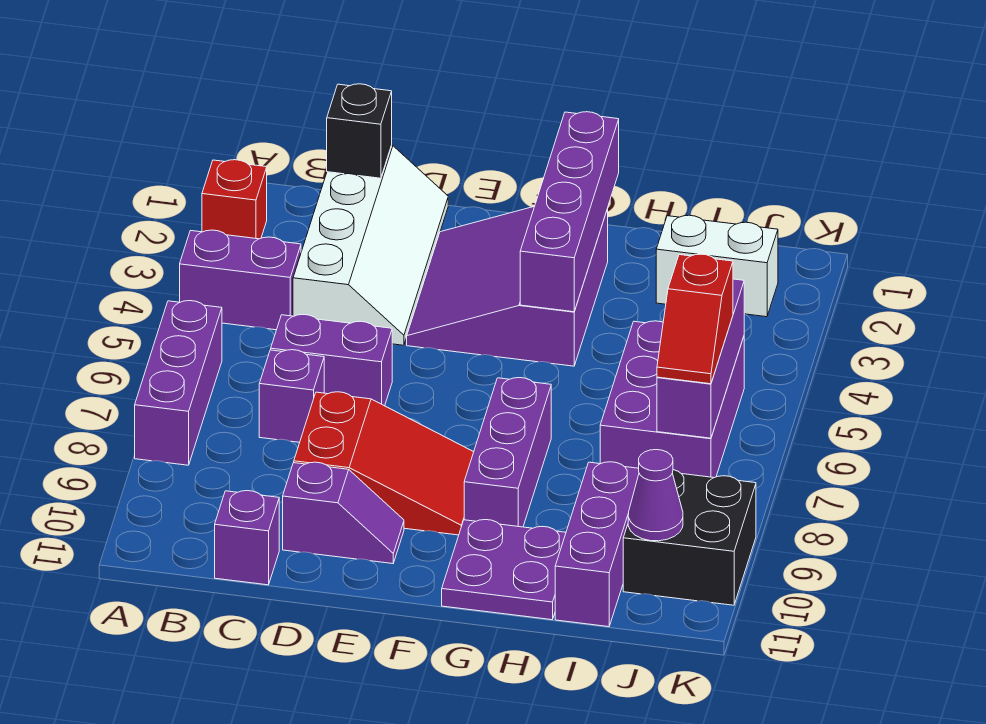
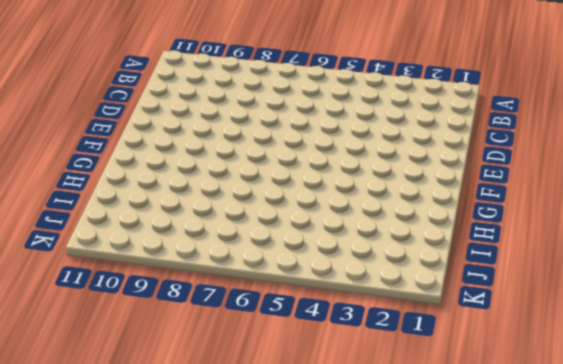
none -> red 1x1 brick [202,160,267,239]
none -> purple 1x2 brick [180,230,301,330]
none -> purple 1x3 brick [135,301,222,465]

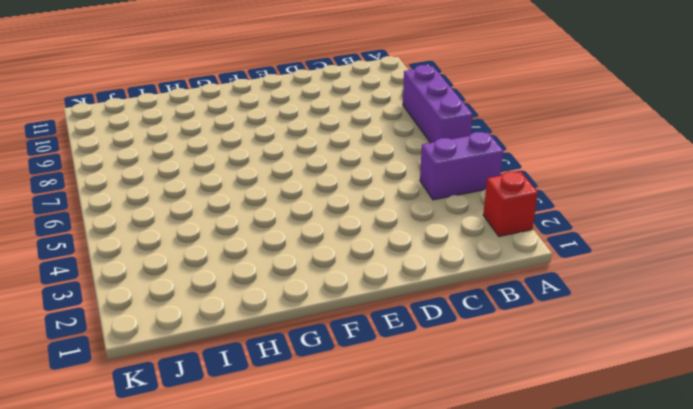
none -> white 2x4 slope [293,145,448,345]
none -> purple 1x2 brick [271,315,392,406]
none -> purple 1x1 brick [259,350,324,442]

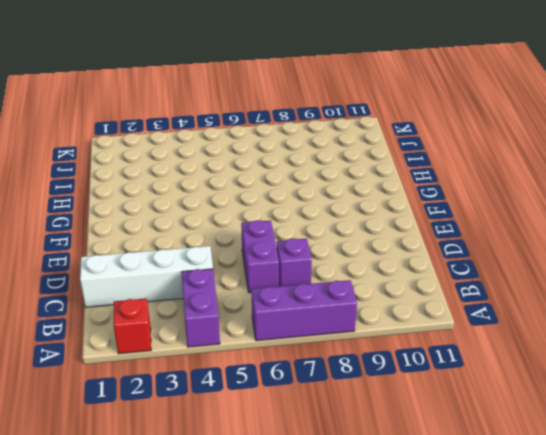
none -> purple 1x1 brick [215,491,279,585]
none -> red 2x3 slope [294,392,474,535]
none -> purple 1x2 slope [283,462,404,564]

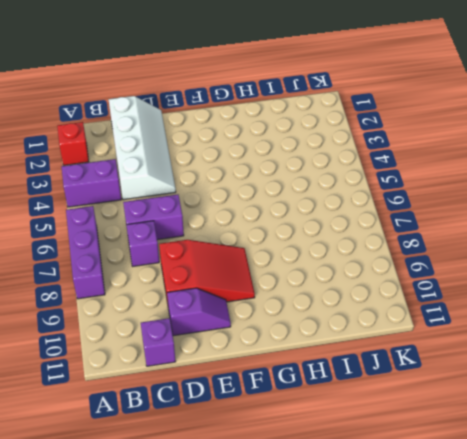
none -> purple 3x3 slope [407,207,608,366]
none -> purple 1x3 brick [464,378,551,527]
none -> purple 2x2 plate [442,520,566,620]

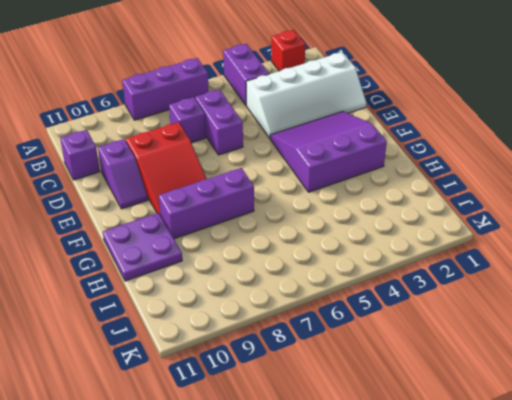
none -> white 1x2 brick [656,215,778,317]
none -> purple 2x3 brick [600,321,744,478]
none -> purple 1x3 brick [555,462,639,627]

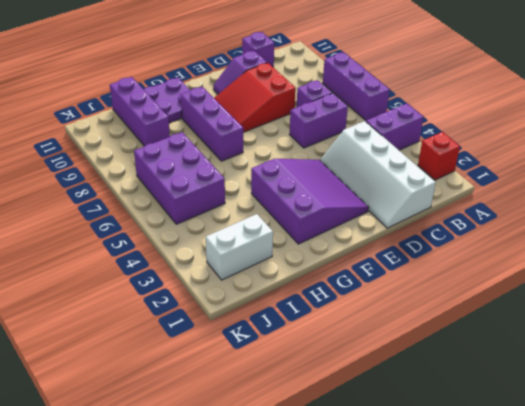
none -> black 2x2 brick [623,470,756,605]
none -> black 1x1 brick [327,84,392,178]
none -> purple 1x4 brick [520,112,619,312]

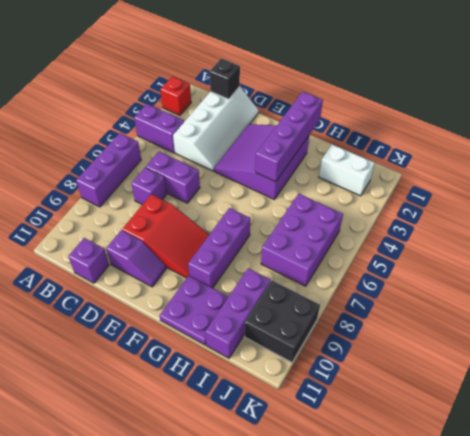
none -> purple 1x3 brick [657,279,744,438]
none -> purple 1x1 cone [628,450,683,541]
none -> red 1x2 slope [657,254,733,384]

